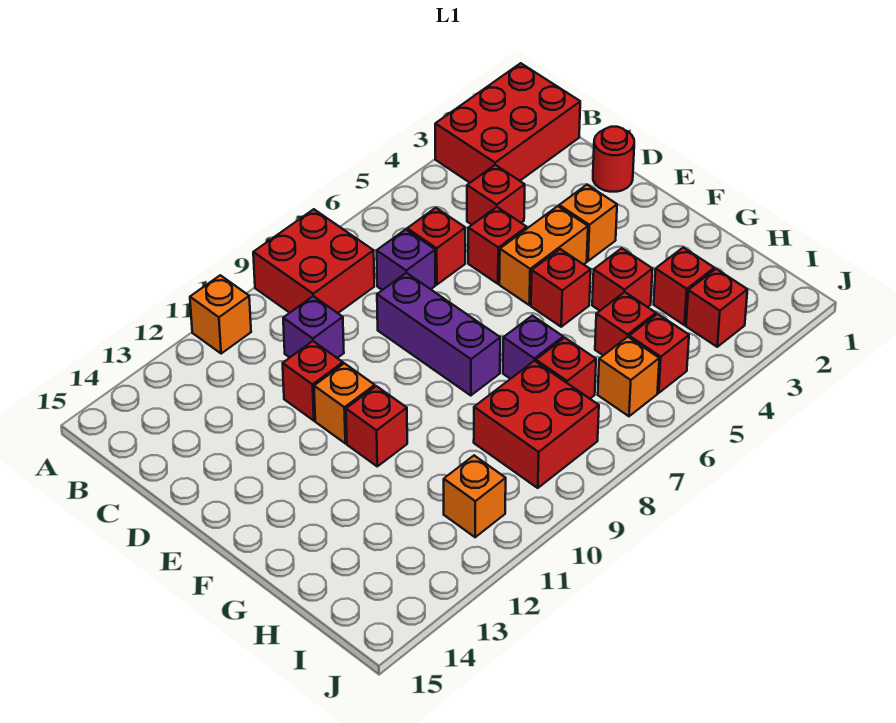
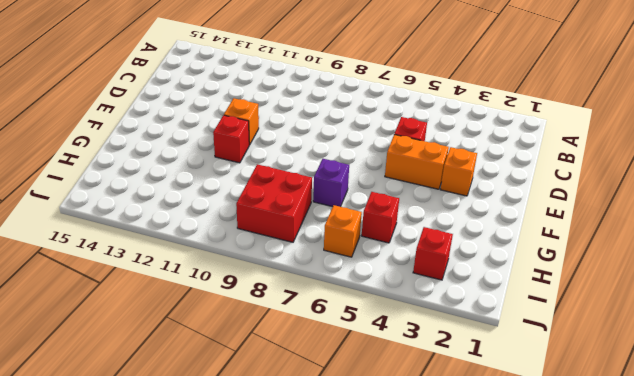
none -> red 2x3 brick [435,63,580,183]
none -> red 2x2 brick [253,209,374,313]
none -> orange 1x1 brick [190,275,251,354]

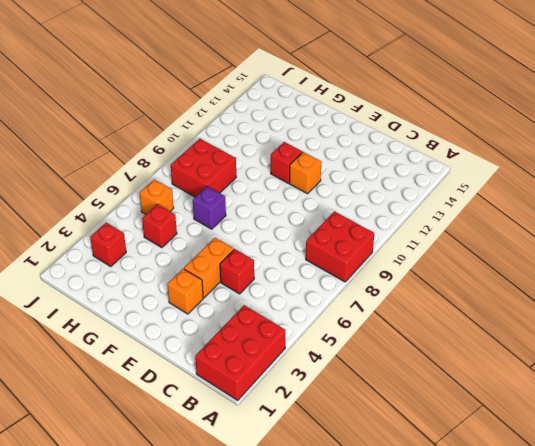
none -> orange 1x1 brick [190,275,251,354]
none -> red 1x1 brick [467,165,525,225]
none -> red 1x1 brick [407,208,465,285]

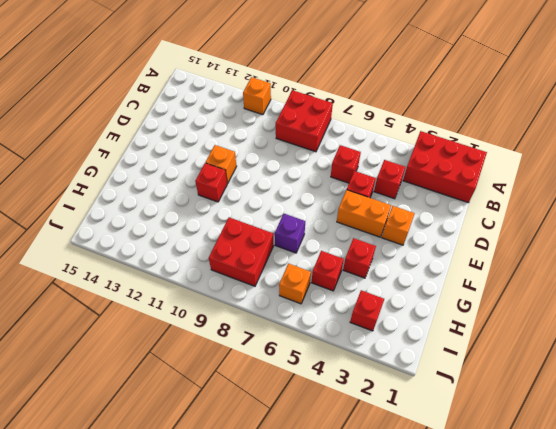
none -> purple 1x1 brick [377,229,435,290]
none -> purple 1x1 brick [283,296,344,358]
none -> red 1x1 round brick [593,127,634,192]

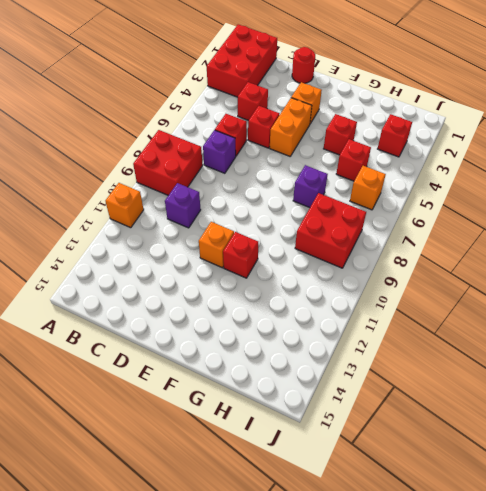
none -> purple 1x3 brick [377,273,500,396]
none -> red 1x1 brick [283,341,343,421]
none -> red 1x1 brick [531,249,591,327]

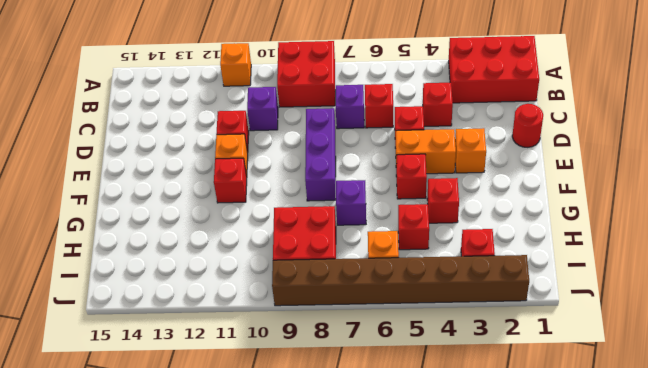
brown 1x8 brick [272,255,529,306] -> none
none -> red 1x1 brick [654,247,714,325]
none -> red 1x1 brick [536,338,596,399]
none -> red 1x1 brick [629,314,689,393]

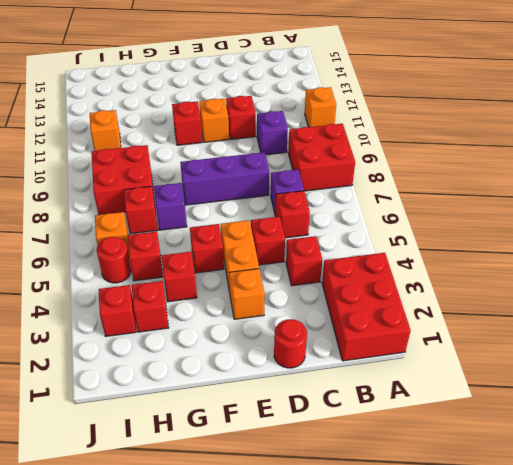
red 1x1 round brick [97,237,131,283] -> red 1x1 brick [629,314,689,393]

